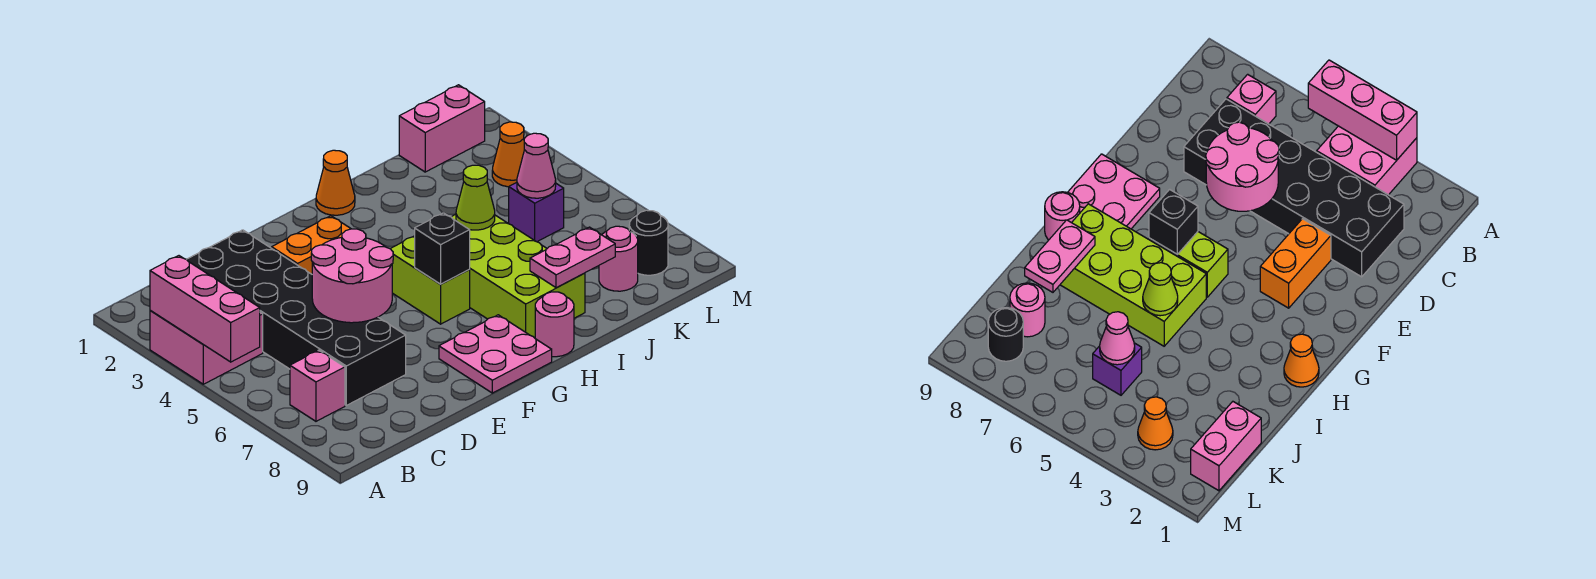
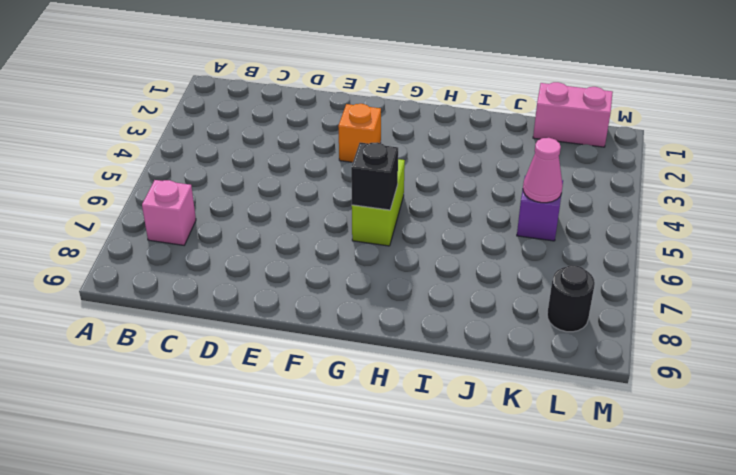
orange 1x1 brick [338,104,381,162] -> orange 1x2 brick [272,216,351,274]
none -> pink 2x2 brick [150,311,263,384]
none -> black 2x6 brick [187,230,406,405]
none -> pink 2x2 plate [439,315,552,393]

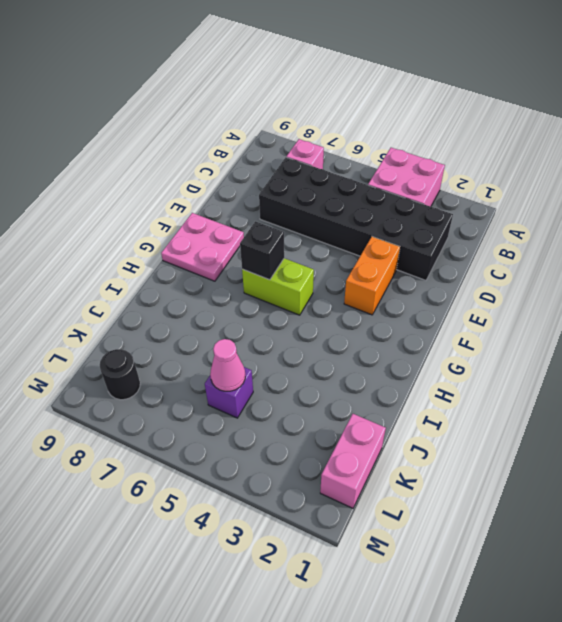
none -> orange 1x1 cone [316,150,355,215]
none -> lime 2x4 brick [452,214,585,338]
none -> pink 1x1 round brick [535,292,574,357]

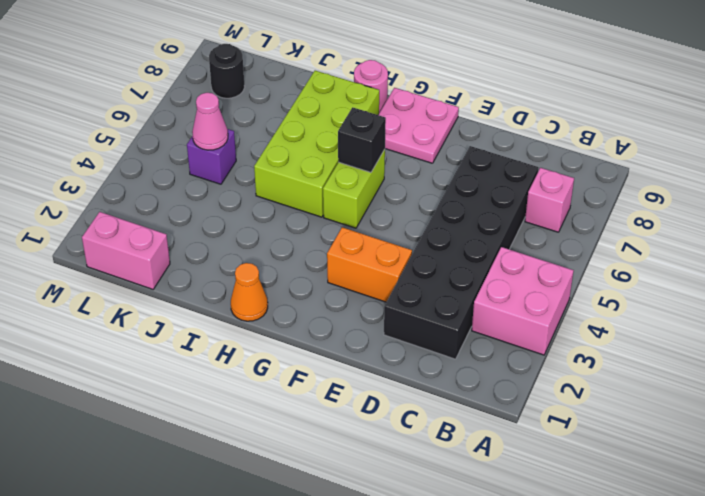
none -> pink 1x1 round brick [599,226,638,291]
none -> orange 1x1 cone [492,122,524,187]
none -> pink 1x3 brick [150,256,260,362]

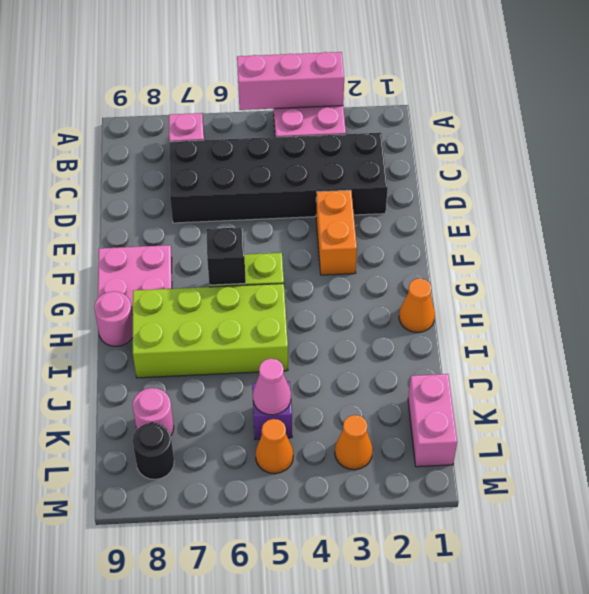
orange 1x1 cone [255,419,293,474] -> none
none -> pink 2x2 round brick [311,229,393,323]
none -> lime 1x1 cone [456,165,495,230]
none -> pink 1x2 plate [530,227,615,288]

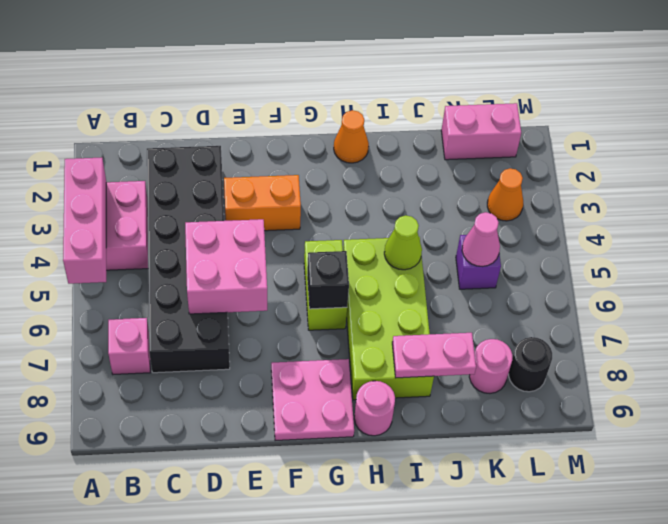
pink 2x2 brick [185,219,267,314] -> pink 2x2 round brick [311,229,393,323]

